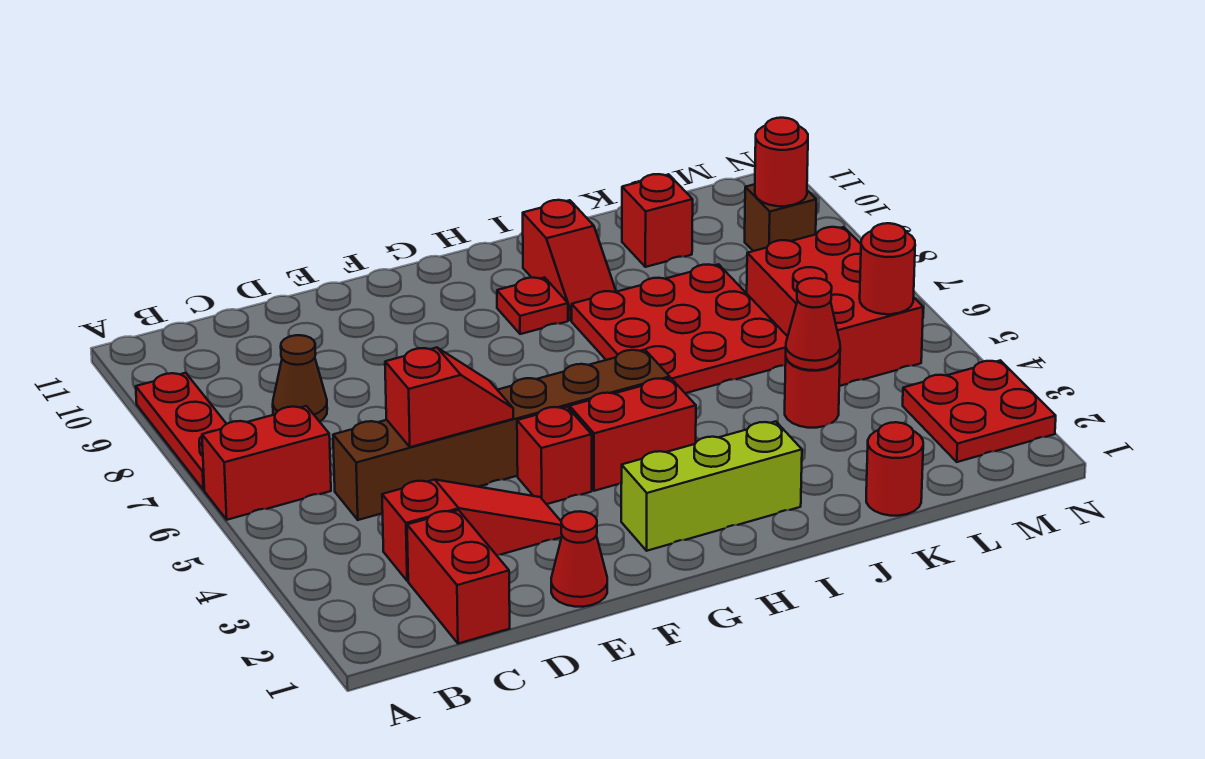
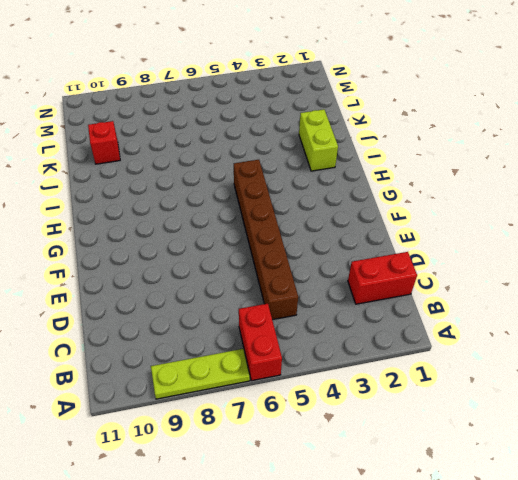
lime 1x3 plate [151,349,250,399] -> red 1x3 plate [136,373,226,490]
lime 1x2 brick [299,110,338,171] -> lime 1x3 brick [621,421,802,551]
none -> red 1x3 slope [382,480,562,581]
none -> brown 1x1 cone [273,335,327,422]
none -> red 1x1 cone [551,511,607,607]

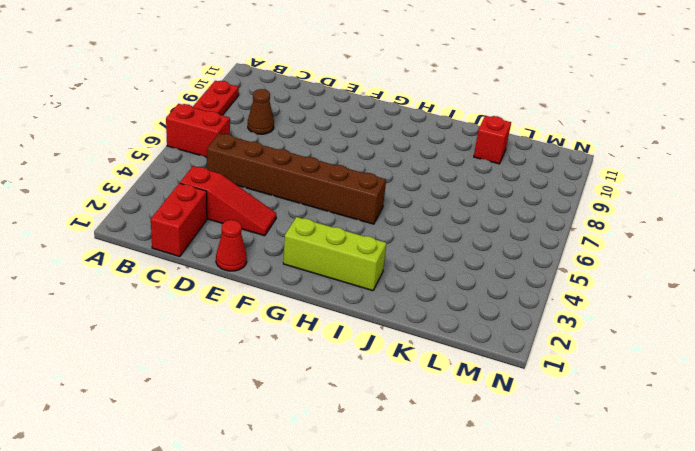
none -> red 1x1 brick [517,407,592,504]
none -> red 1x2 brick [570,378,696,491]
none -> red 1x1 plate [497,277,568,334]

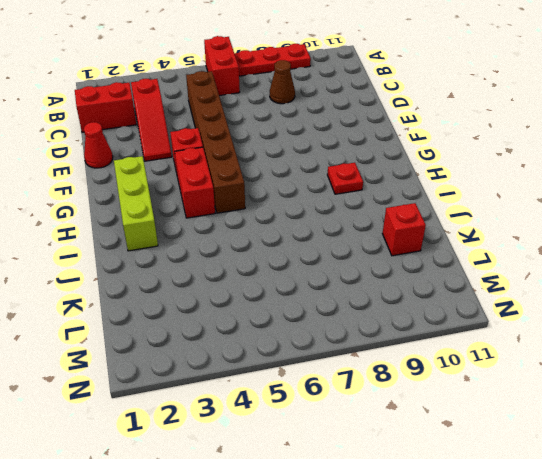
none -> red 3x3 plate [572,264,788,393]
none -> red 1x2 slope [523,200,616,320]
none -> red 1x1 round brick [866,422,923,516]

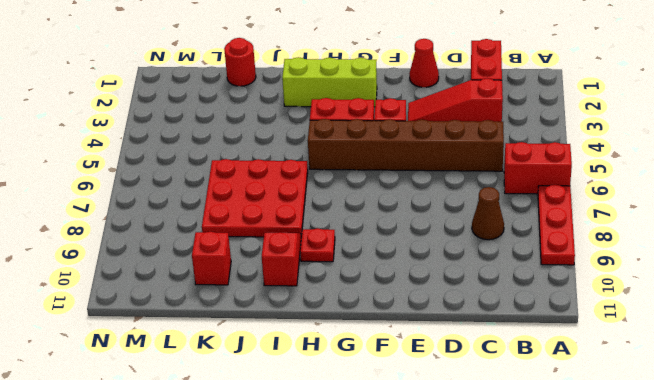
none -> red 1x1 round brick [785,358,840,428]
none -> red 2x3 brick [747,227,923,386]
none -> red 2x2 plate [903,360,1056,462]

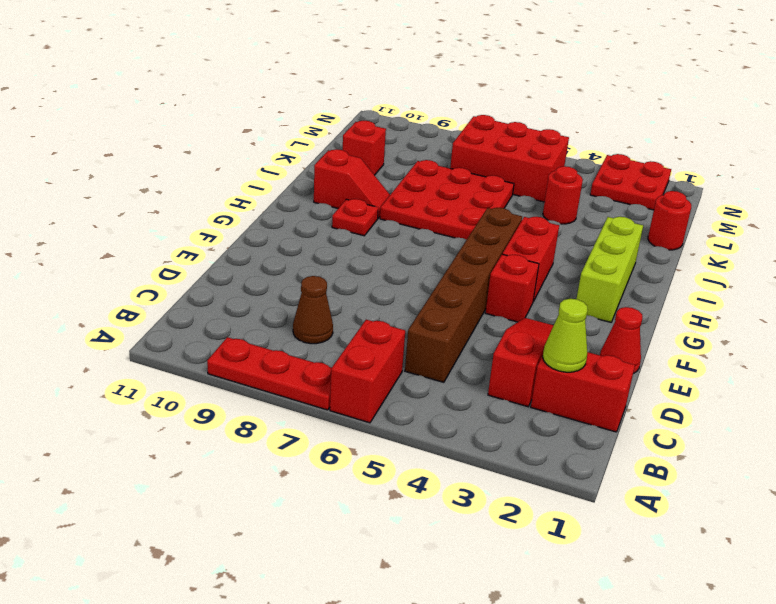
lime 1x1 cone [543,299,588,372] -> none
none -> brown 1x1 brick [745,184,816,251]
none -> red 1x2 slope [385,348,513,447]
none -> red 1x1 cone [786,278,840,370]

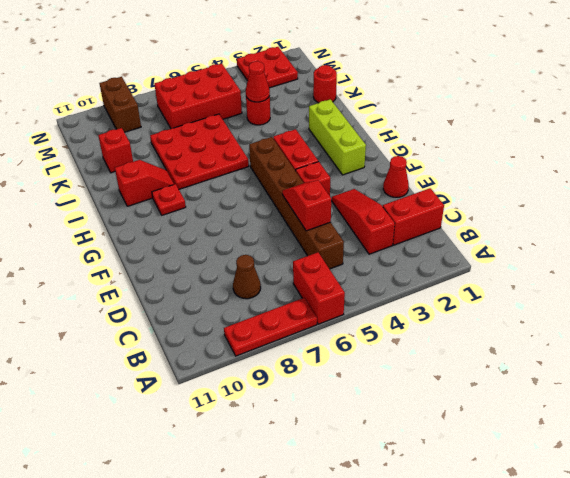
brown 1x2 brick [99,77,141,132] -> brown 1x1 brick [745,184,816,251]
none -> red 1x1 round brick [860,223,915,314]
none -> red 1x1 round brick [755,118,808,206]

